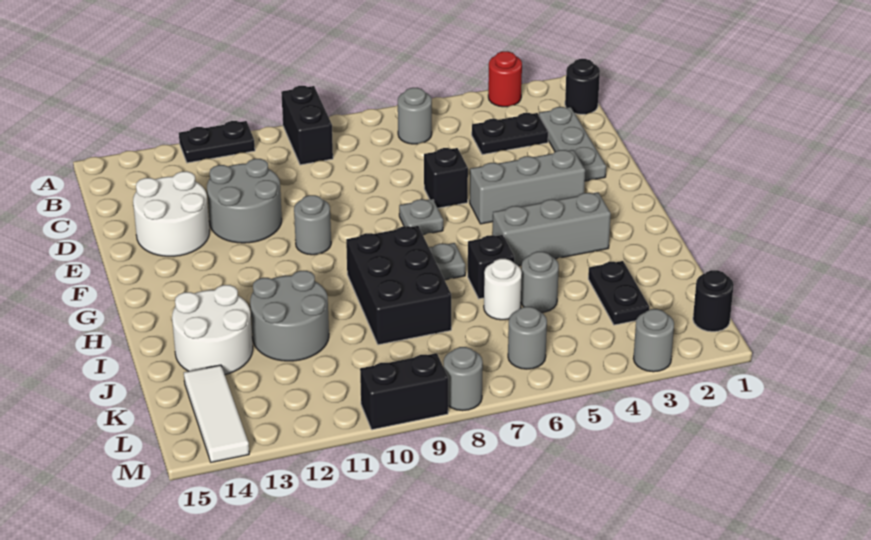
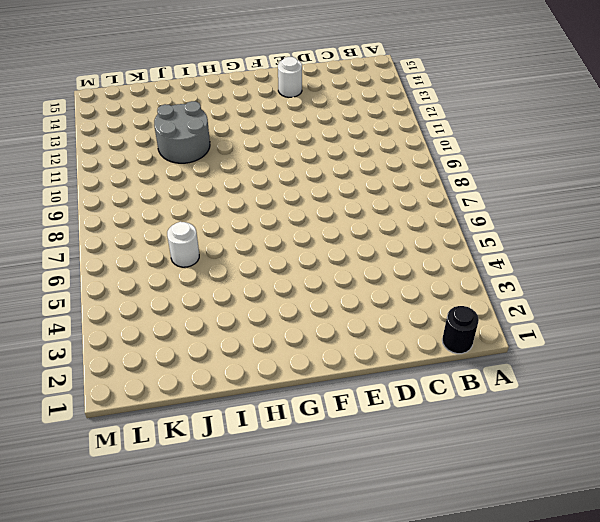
white 1x1 round brick [278,57,302,97] -> white 2x2 round brick [133,171,209,256]
none -> red 1x1 round brick [488,51,522,107]
none -> black 1x2 brick [281,86,333,165]
none -> black 1x2 plate [179,121,255,163]

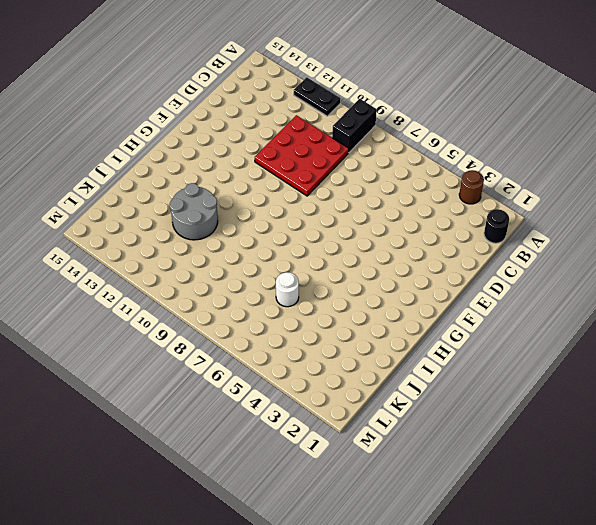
brown 1x1 round brick [459,170,484,204] -> red 1x1 round brick [488,51,522,107]
red 3x3 plate [255,115,349,196] -> grey 2x2 round brick [207,159,282,243]
none -> grey 1x1 round brick [398,88,432,144]
none -> grey 1x3 plate [539,107,606,181]
none -> black 1x2 plate [472,113,548,155]

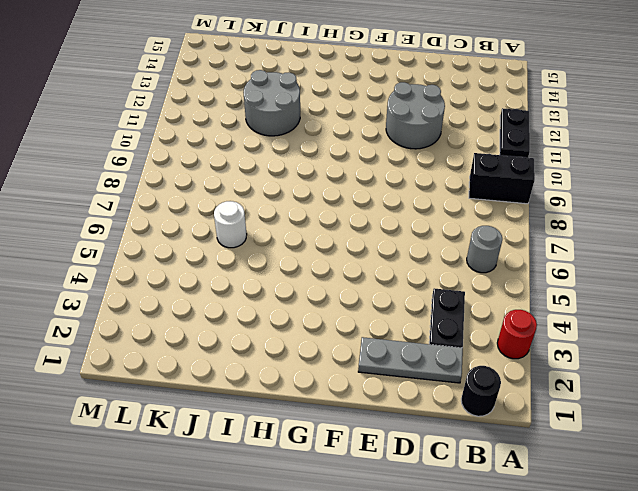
none -> white 2x2 round brick [133,171,209,256]
none -> black 1x1 brick [424,148,468,208]
none -> grey 1x3 brick [470,150,585,224]

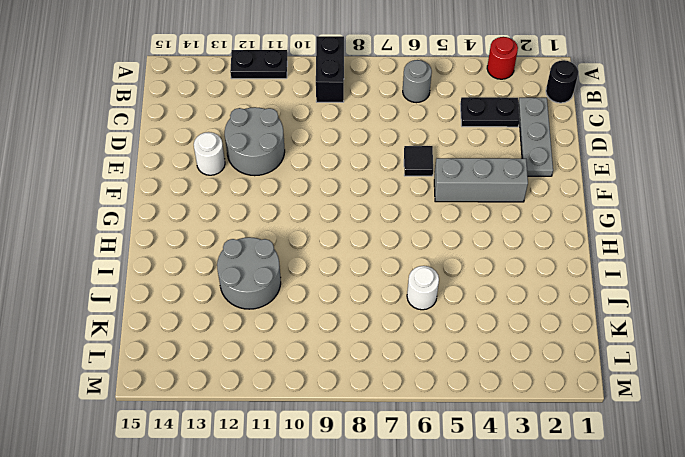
black 1x1 tile [404,146,433,176] -> black 1x1 brick [424,148,468,208]
white 1x1 round brick [194,132,225,175] -> white 2x2 round brick [133,171,209,256]
none -> grey 1x1 plate [399,199,443,235]
none -> grey 1x1 round brick [294,195,331,255]
none -> grey 1x3 brick [492,193,611,266]

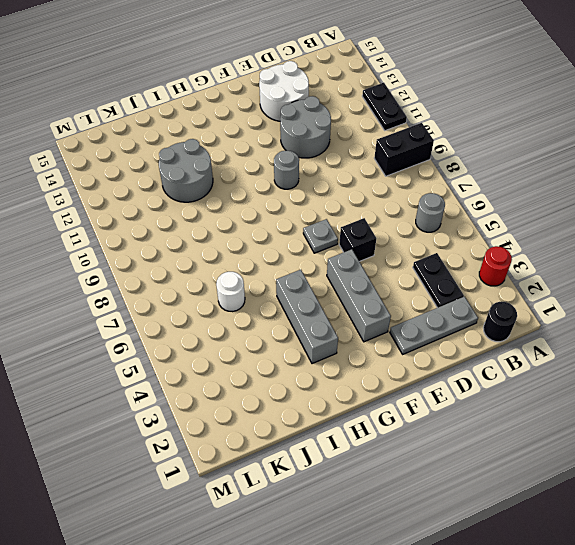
none -> grey 1x1 plate [429,243,465,280]
none -> black 2x3 brick [346,226,451,345]
none -> black 1x1 brick [468,235,514,299]

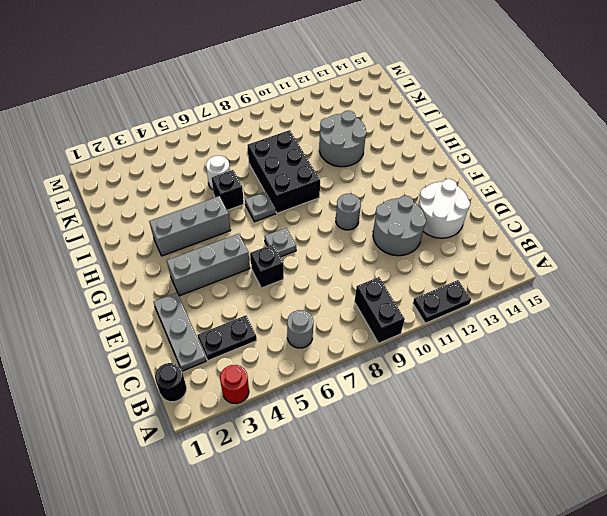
none -> white 2x2 round brick [172,285,253,374]
none -> black 1x2 plate [588,261,649,325]
none -> grey 1x1 round brick [521,252,559,312]

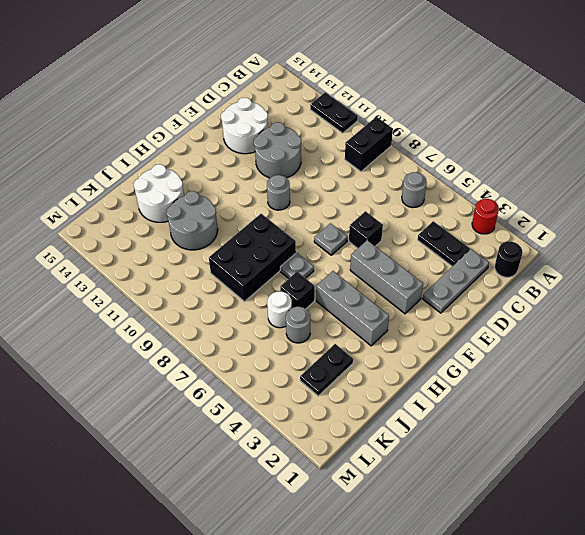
none -> white 1x3 tile [184,365,249,462]
none -> black 1x1 round brick [693,270,734,332]
none -> grey 1x1 round brick [508,307,547,369]

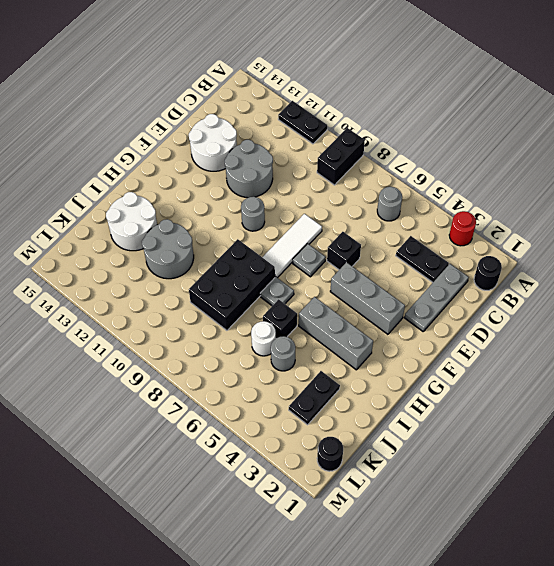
white 1x3 tile [262,214,322,278] -> white 1x3 tile moved to [184,365,249,462]
none -> grey 1x1 round brick [508,307,547,369]
none -> grey 1x1 round brick [633,309,674,372]
none -> grey 1x1 round brick [444,347,483,411]

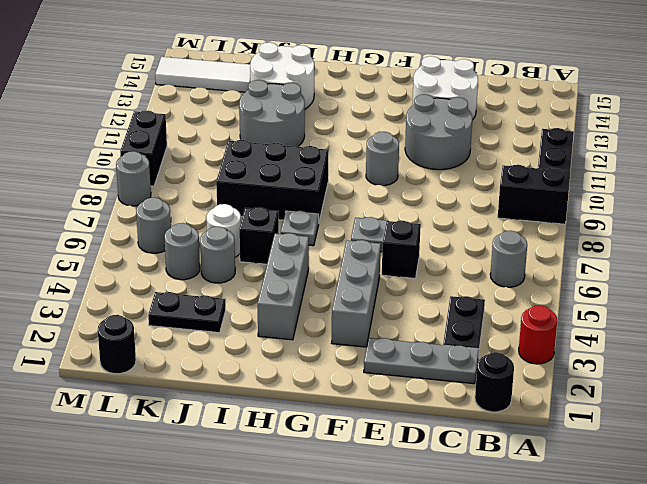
grey 1x1 round brick [165,223,200,280] -> grey 1x1 round brick moved to [633,309,674,372]

